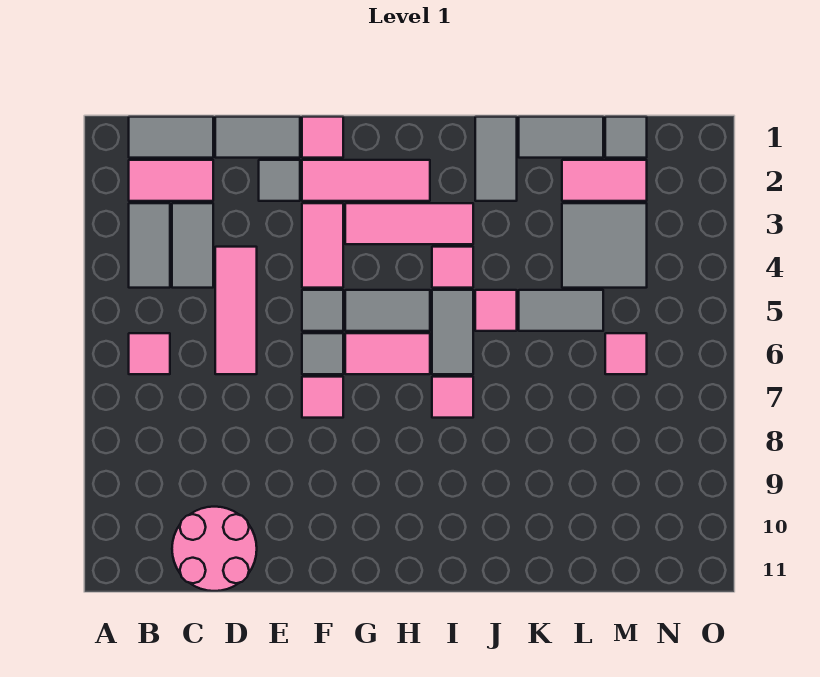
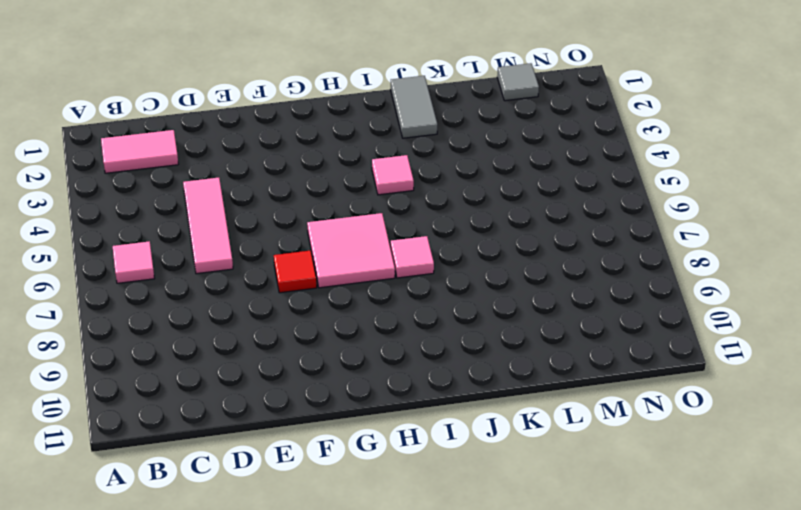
red 1x1 tile [274,250,317,293] -> pink 1x1 tile [302,377,343,418]
pink 2x2 tile [307,213,395,288] -> pink 1x2 tile [345,333,430,374]
none -> grey 1x2 tile [129,117,213,158]
none -> grey 1x2 tile [129,203,170,288]
none -> grey 1x2 tile [172,203,213,288]

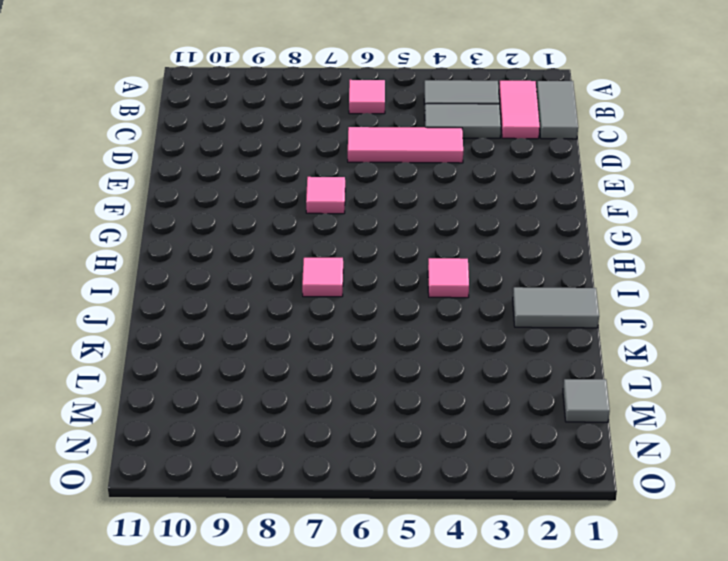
none -> pink 2x2 round brick [172,507,257,591]
none -> grey 1x2 tile [215,117,300,158]
none -> grey 1x1 tile [259,160,300,201]

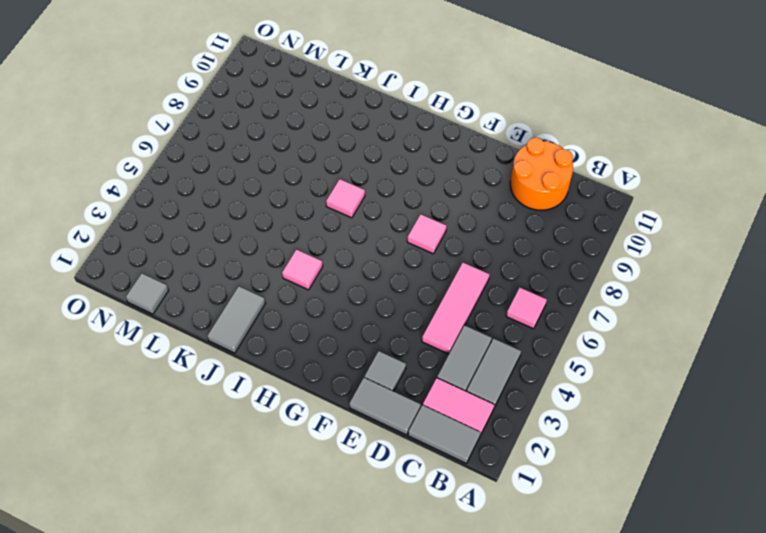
orange 2x2 round brick [510,138,573,210] -> pink 2x2 round brick [172,507,257,591]
none -> pink 1x1 tile [302,117,343,158]
none -> pink 1x3 tile [302,160,430,201]
none -> pink 1x2 tile [302,203,343,288]

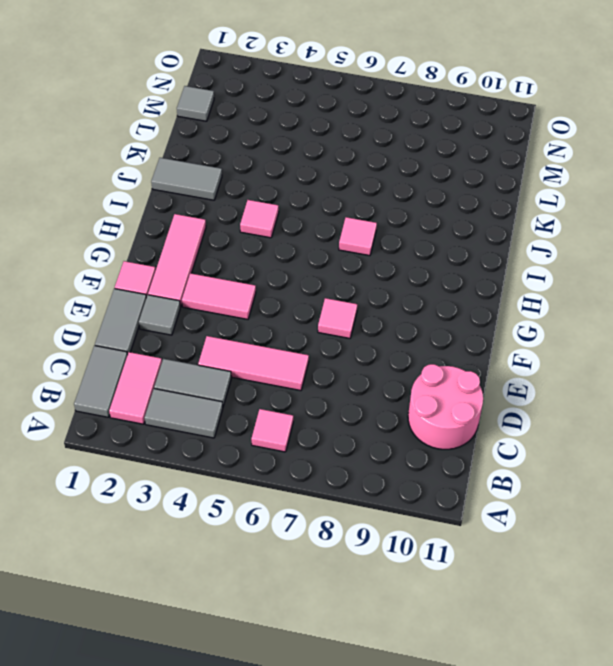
none -> grey 1x1 tile [302,290,343,331]
none -> grey 1x1 tile [302,333,343,374]
none -> pink 1x3 tile [345,203,473,244]

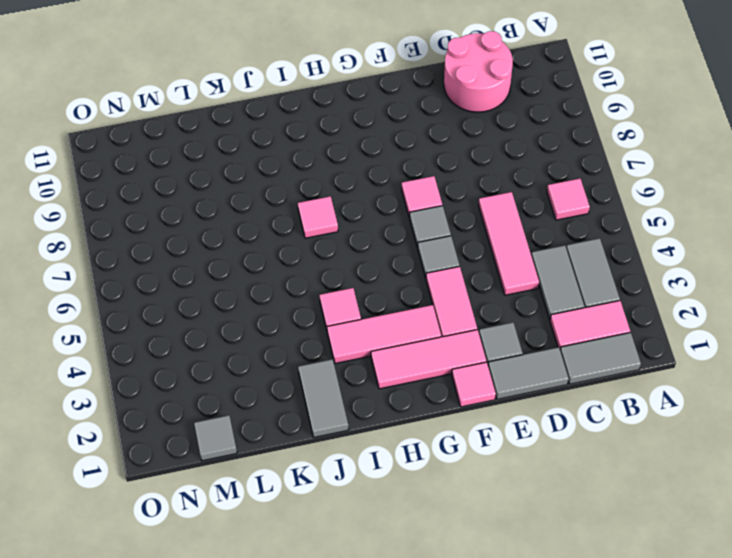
none -> grey 1x2 tile [345,290,430,331]
none -> pink 1x2 tile [345,333,430,374]
none -> grey 1x2 tile [432,290,473,374]

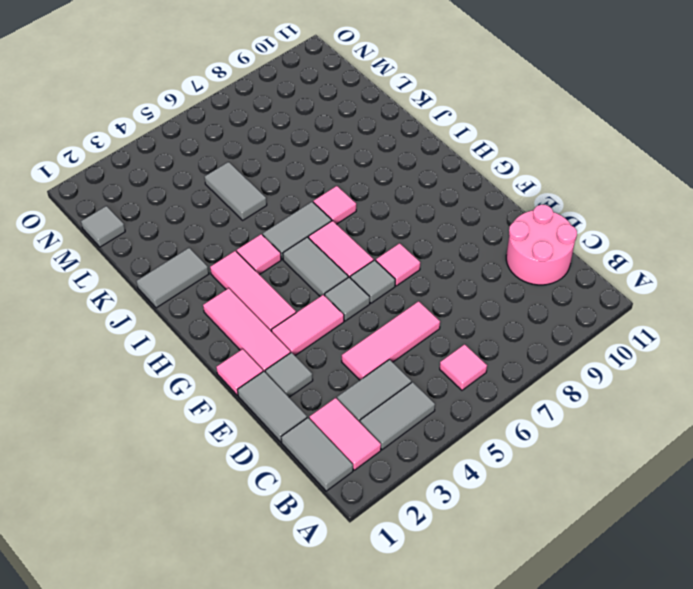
none -> pink 1x1 tile [475,290,517,331]
none -> grey 1x2 tile [519,117,603,158]
none -> pink 1x2 tile [562,160,647,201]

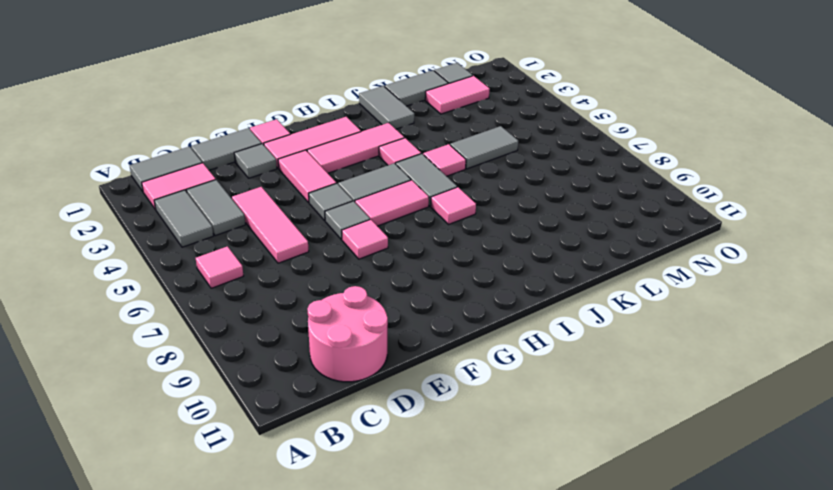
none -> grey 2x2 tile [562,203,647,288]
none -> pink 1x1 tile [605,333,647,374]

